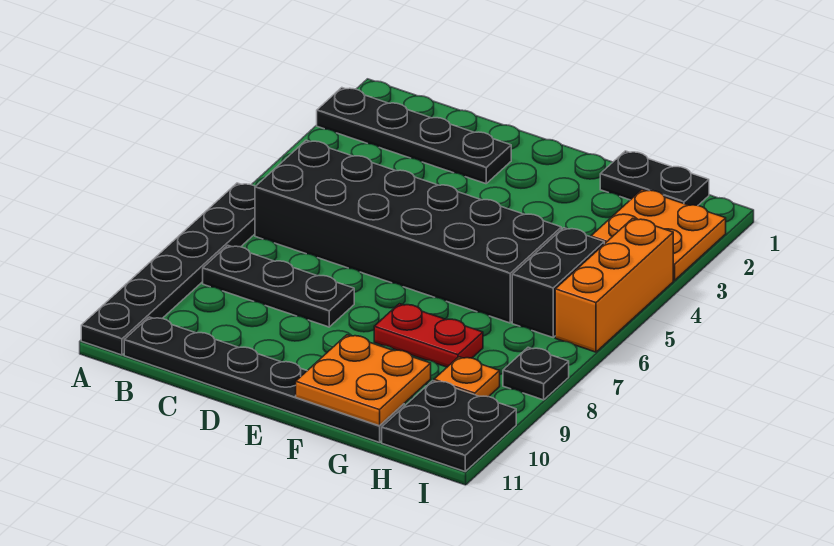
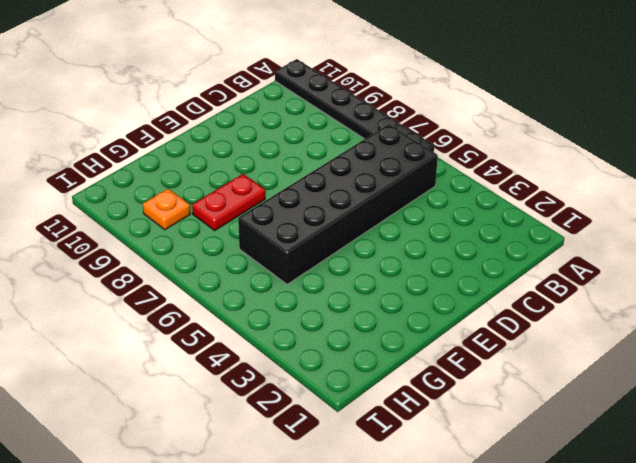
none -> black 1x4 plate [317,88,511,184]
none -> black 1x3 plate [203,245,354,327]
none -> black 1x6 plate [124,317,404,443]

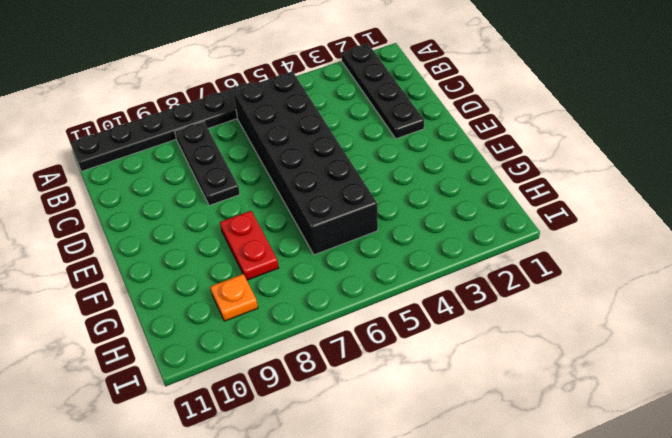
none -> black 1x6 plate [124,317,404,443]
none -> black 1x2 plate [600,151,709,205]
none -> orange 2x2 plate [591,190,726,280]

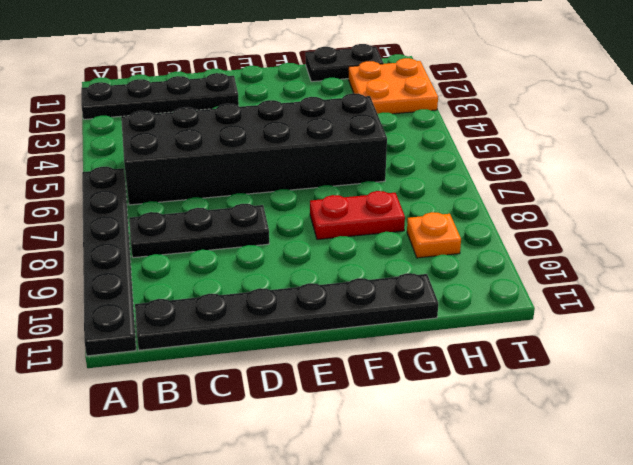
none -> black 1x2 brick [512,228,604,337]
none -> black 2x2 plate [382,381,516,471]
none -> orange 1x3 brick [555,218,673,352]

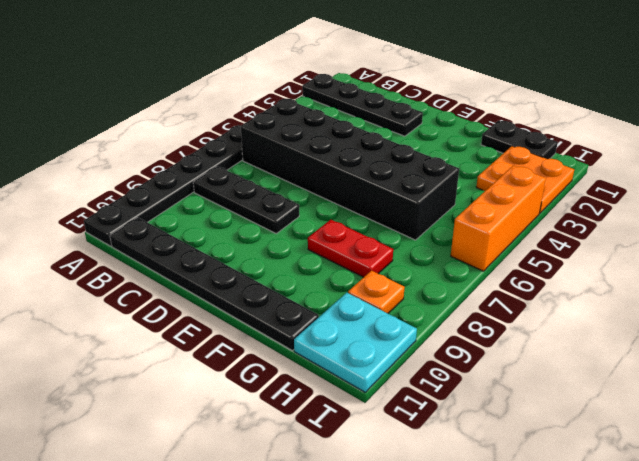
cyan 2x2 plate [294,293,417,392] -> black 2x2 plate [382,381,516,471]
none -> black 1x2 brick [512,228,604,337]
none -> black 1x1 plate [503,347,569,400]
none -> orange 2x2 plate [296,335,431,426]

